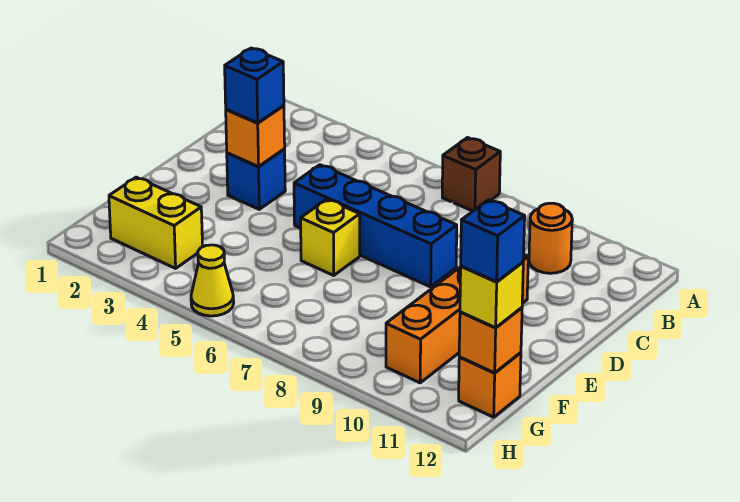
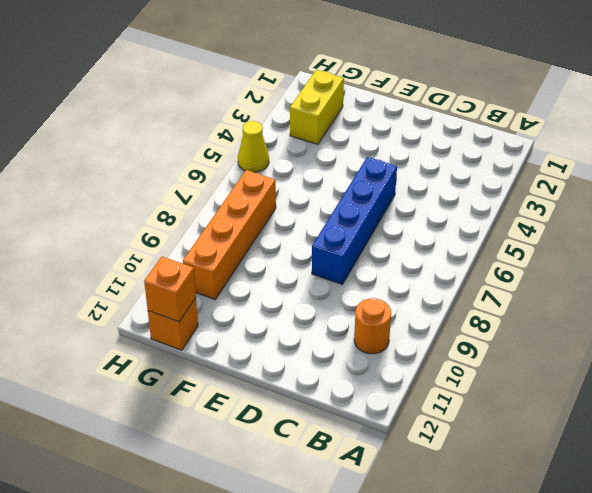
orange 1x4 brick [183,170,276,299] -> orange 1x4 brick turned to [386,255,528,383]
none -> brown 1x1 brick [442,138,500,211]
none -> blue 1x1 brick [227,149,285,209]
none -> yellow 1x1 brick [301,199,360,275]

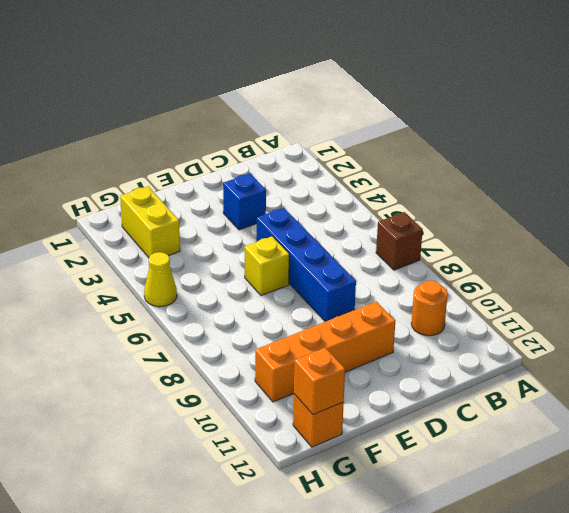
none -> orange 1x1 brick [226,106,285,167]
none -> blue 1x1 brick [225,48,284,123]
none -> yellow 1x1 brick [460,262,523,328]

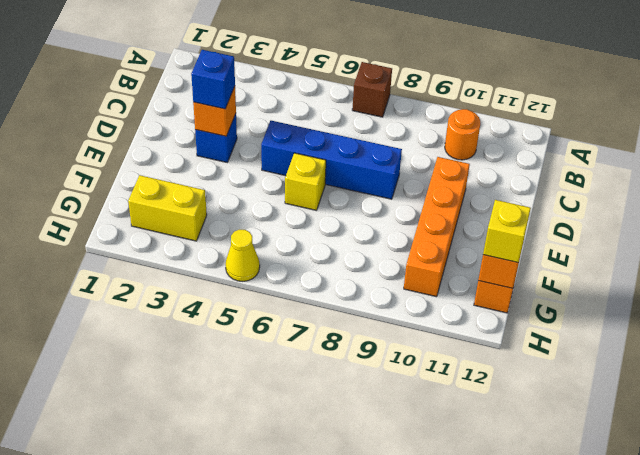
none -> blue 1x1 brick [461,200,525,282]

